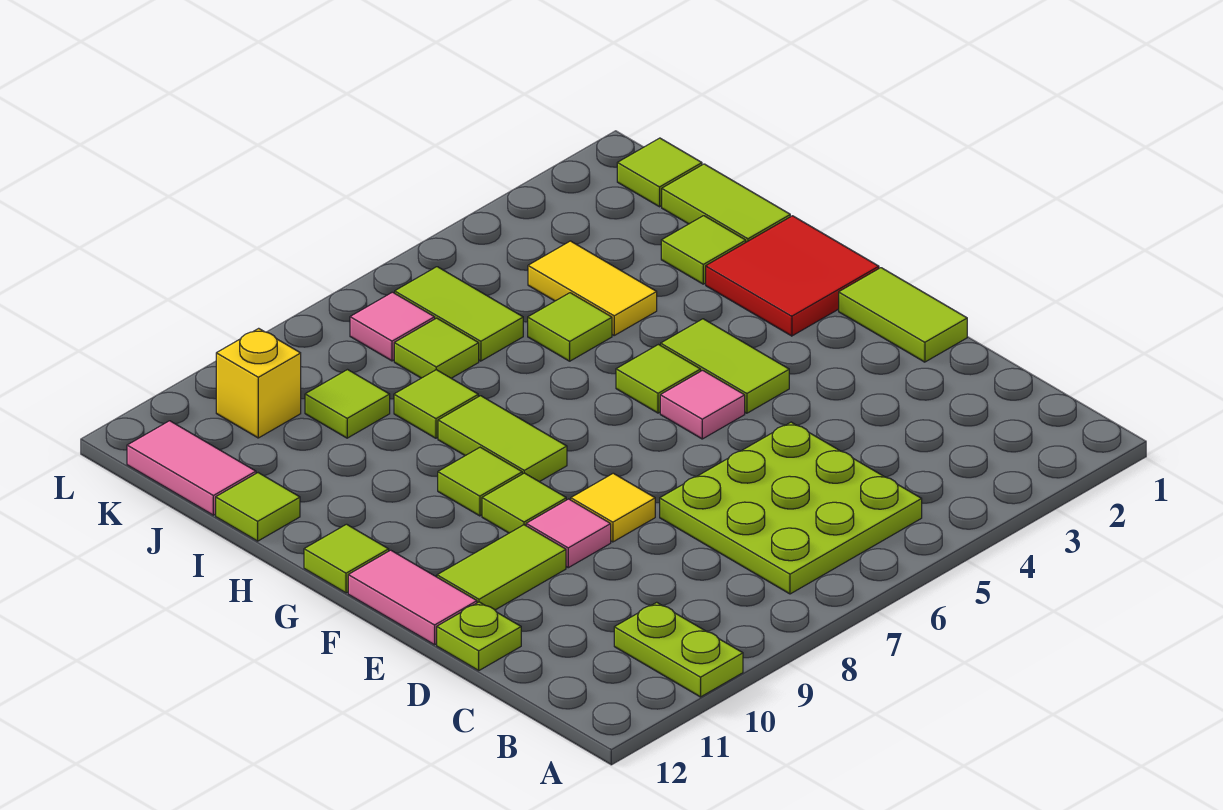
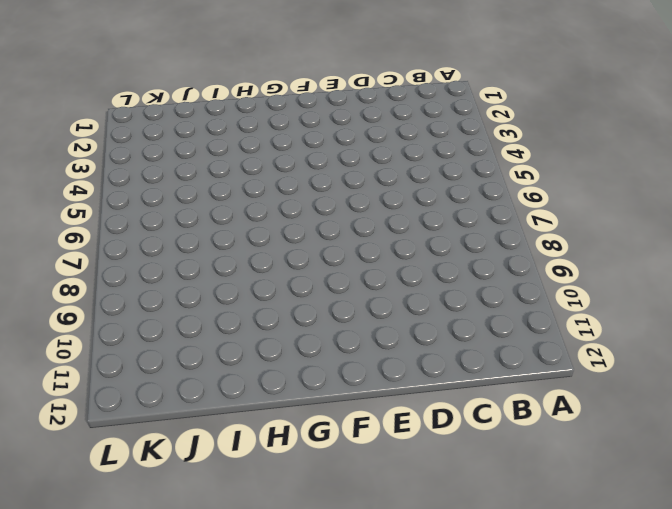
none -> lime 1x2 plate [614,602,743,697]
none -> lime 3x3 plate [660,422,922,594]
none -> lime 1x1 plate [437,602,521,670]

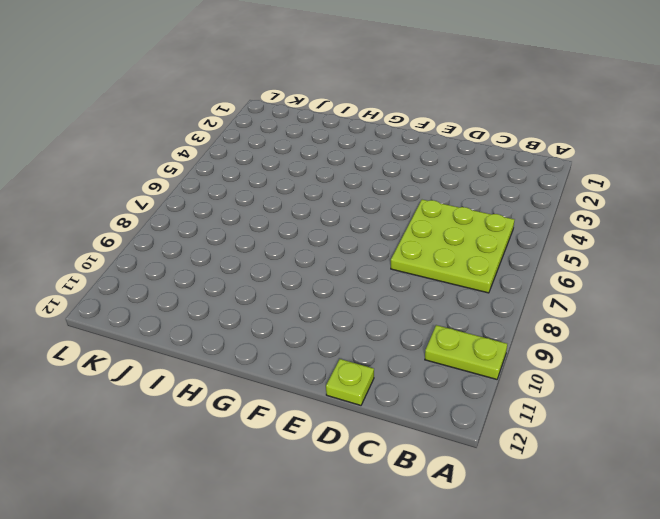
none -> lime 1x2 tile [839,268,967,362]
none -> yellow 1x1 tile [571,473,655,542]
none -> pink 1x1 tile [526,499,611,568]

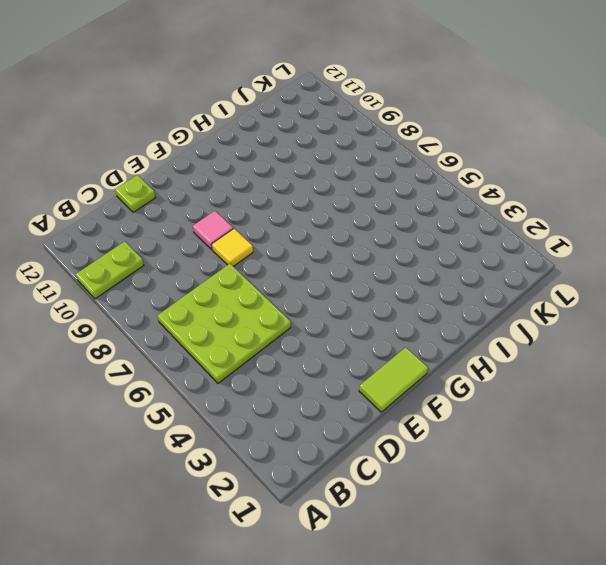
none -> lime 1x2 tile [437,525,566,610]
none -> pink 1x2 tile [348,550,477,645]
none -> lime 1x2 tile [661,319,789,413]

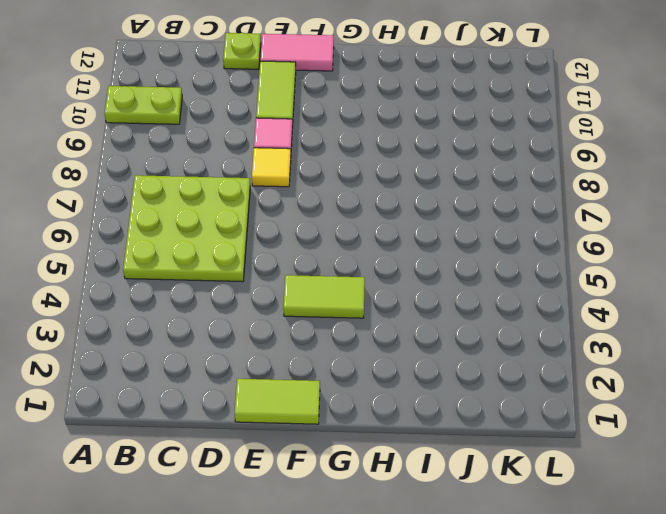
none -> pink 1x1 tile [660,370,745,439]
none -> lime 1x1 tile [482,473,566,533]
none -> red 2x2 tile [706,216,879,336]

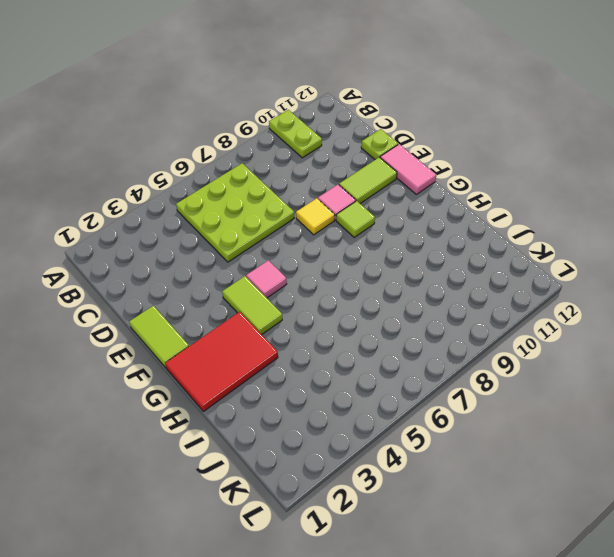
red 2x3 tile [165,312,278,411] -> red 2x2 tile [706,216,879,336]
none -> lime 1x1 tile [616,345,701,413]
none -> lime 1x2 tile [438,396,567,482]
none -> lime 1x1 tile [438,447,522,516]

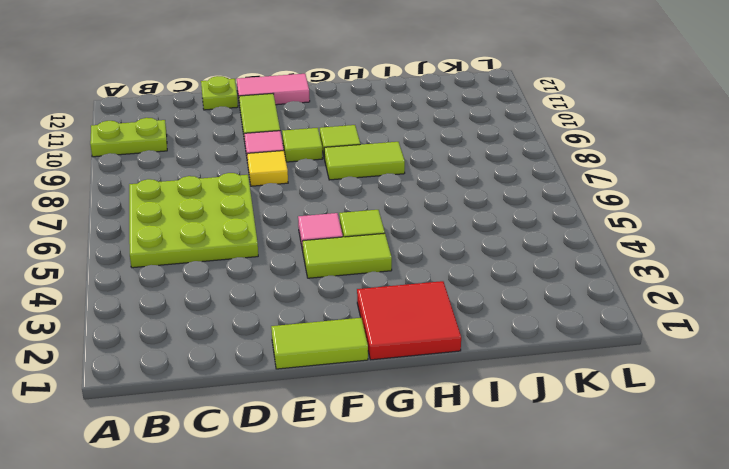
none -> lime 1x1 tile [304,524,389,593]
none -> lime 1x2 tile [662,164,790,242]
none -> lime 1x1 tile [661,216,746,284]

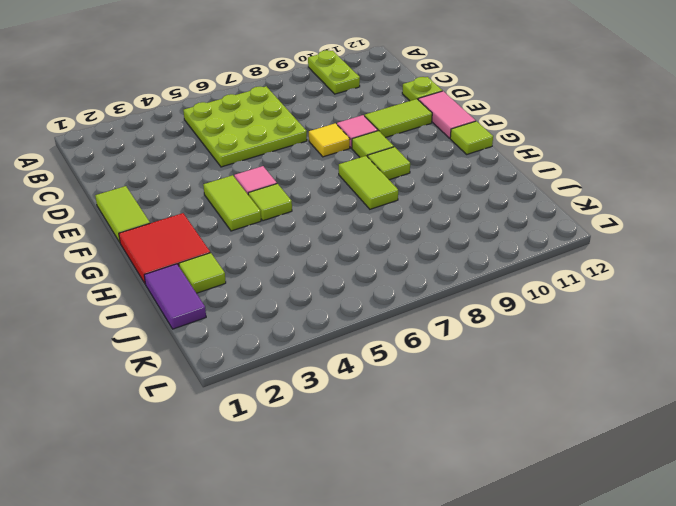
purple 1x2 tile [144,264,206,329] -> lime 1x2 tile [662,164,790,242]
none -> yellow 1x2 tile [528,241,657,335]
none -> lime 1x1 tile [528,293,612,361]
none -> lime 1x1 tile [394,370,478,438]

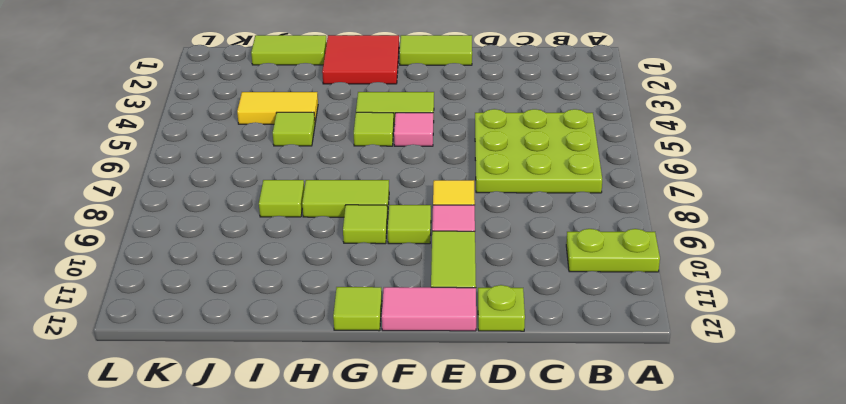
none -> lime 1x1 tile [661,216,746,284]
none -> lime 1x1 tile [216,473,300,541]
none -> lime 1x2 tile [395,267,523,361]

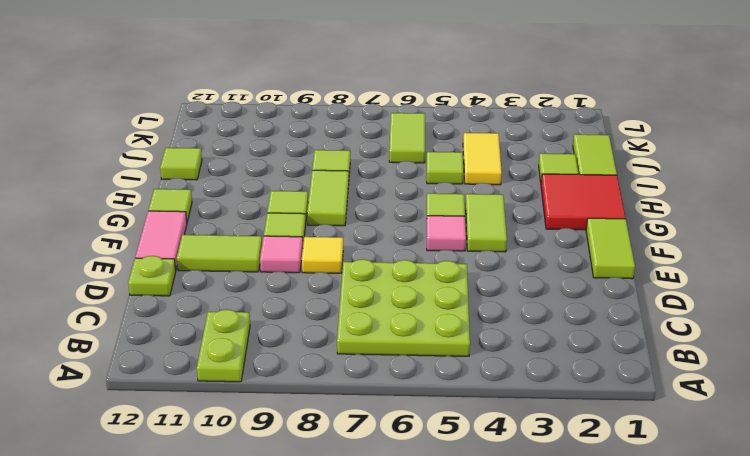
none -> lime 1x1 tile [394,318,479,378]
none -> lime 1x1 tile [305,370,390,438]
none -> pink 1x2 tile [127,421,256,515]

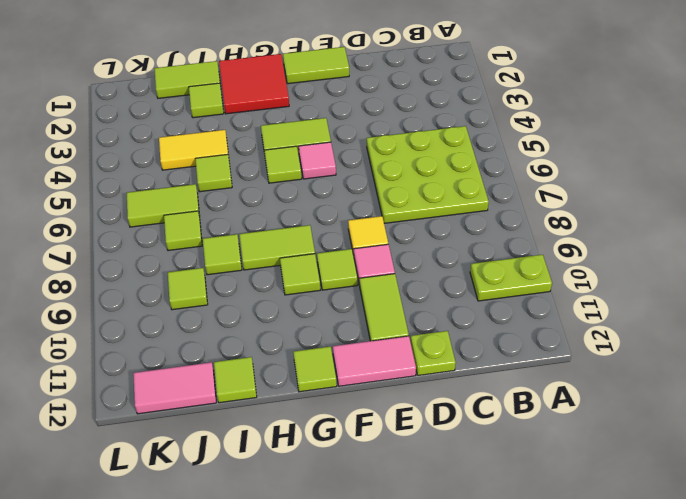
none -> lime 1x1 tile [617,138,702,207]
none -> pink 1x1 tile [350,292,435,361]
none -> yellow 1x1 brick [216,328,301,438]

